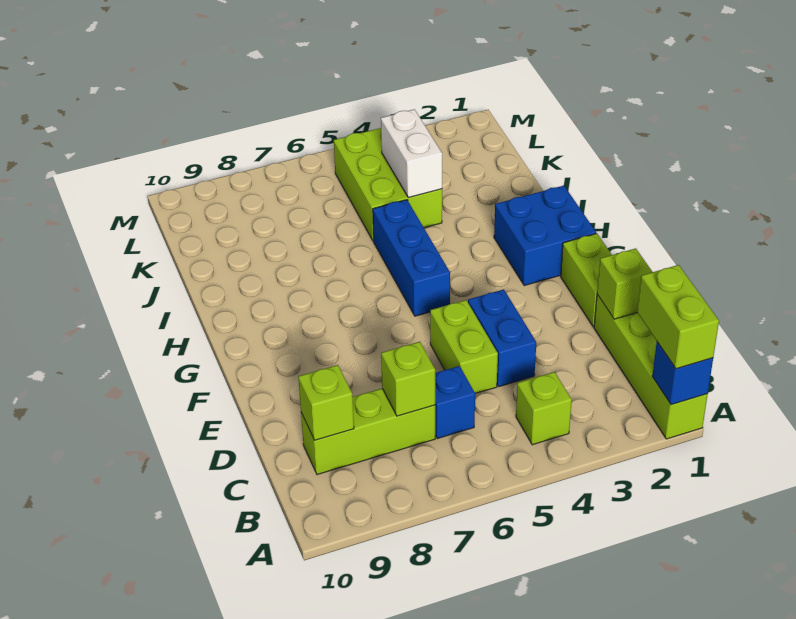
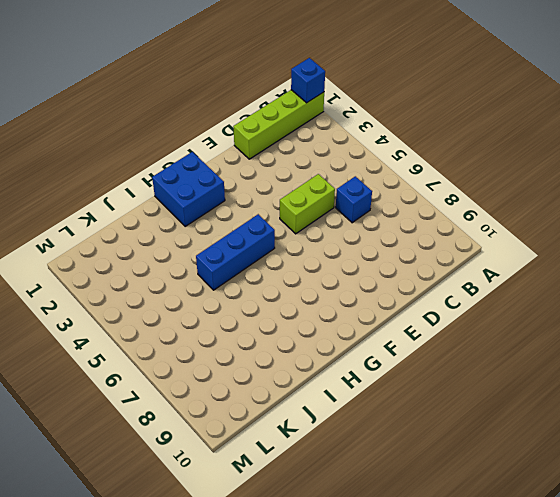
none -> lime 1x1 brick [516,372,572,445]
none -> lime 1x3 brick [301,389,435,475]
none -> blue 1x2 brick [468,289,536,387]

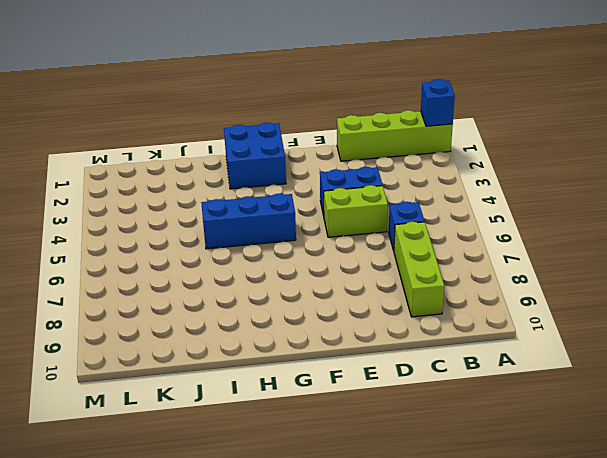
none -> lime 1x1 brick [516,372,572,445]
none -> lime 1x2 brick [561,233,612,327]
none -> lime 2x3 brick [334,128,442,241]

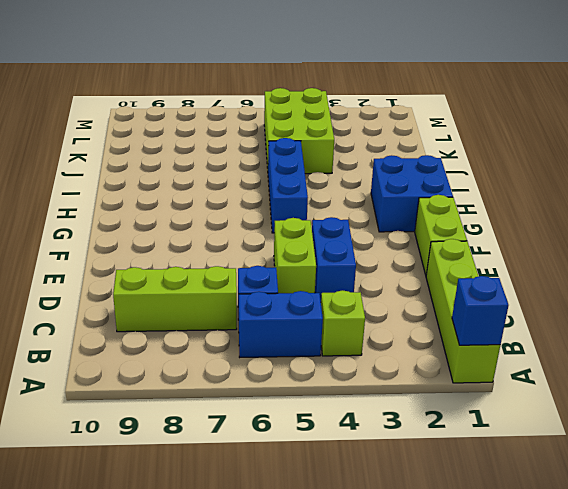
blue 1x2 brick [239,291,323,357] -> none
none -> lime 1x1 brick [381,342,435,416]
none -> lime 1x1 brick [298,365,354,440]
none -> lime 1x1 brick [597,248,652,319]

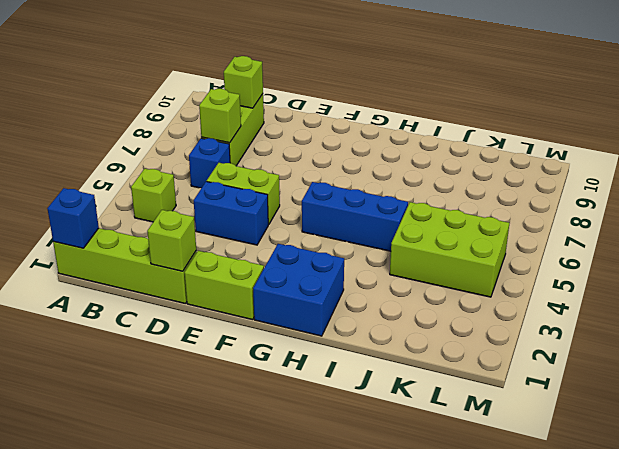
none -> white 1x2 brick [381,109,442,198]
none -> lime 1x2 brick [637,265,719,369]

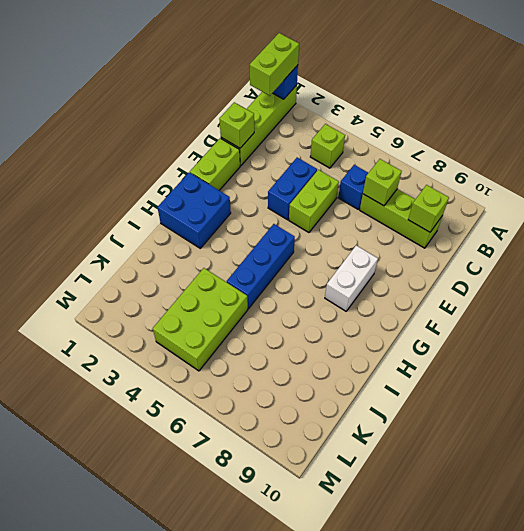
white 1x2 brick [325,245,378,311] -> white 1x2 brick moved to [381,109,442,198]

